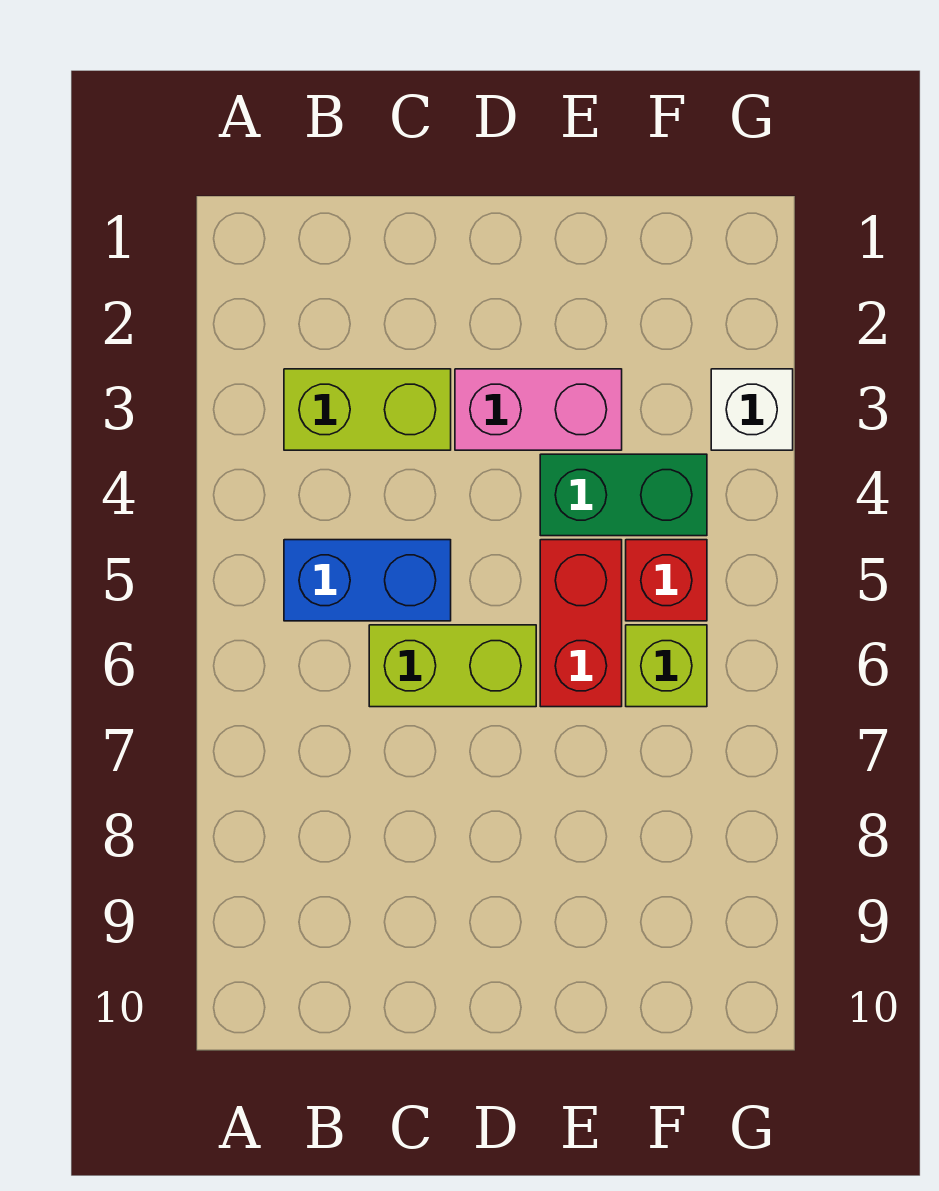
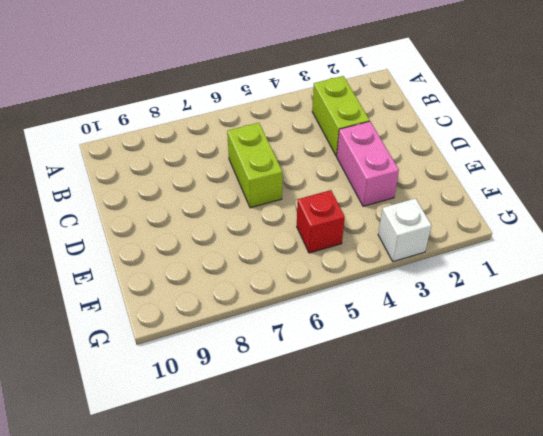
none -> blue 1x2 brick [284,540,451,621]
none -> green 1x2 brick [540,454,707,536]

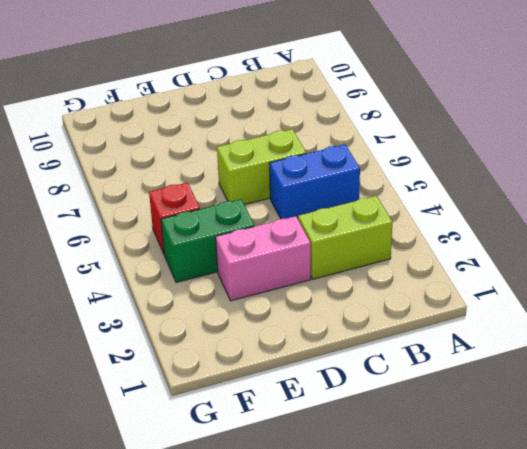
none -> red 1x2 brick [540,540,622,707]
none -> lime 1x1 brick [626,625,707,707]

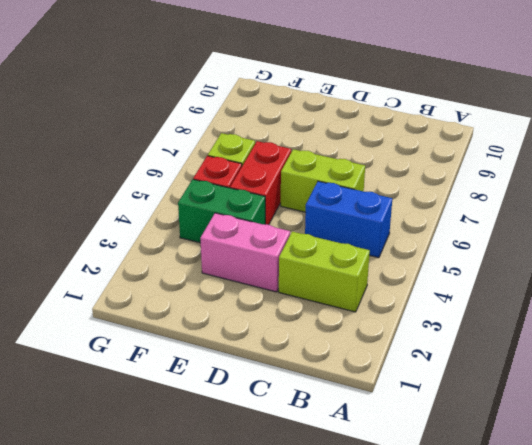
none -> white 1x1 brick [711,369,793,450]

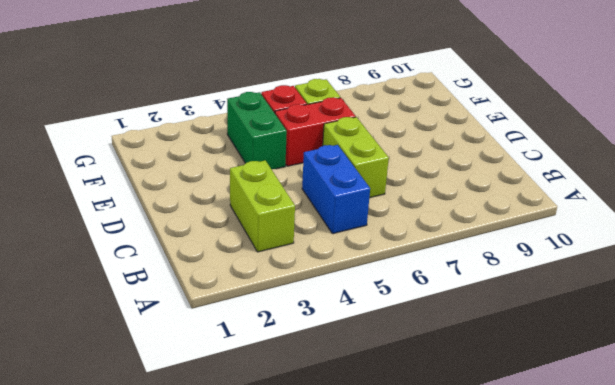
none -> pink 1x2 brick [455,369,622,450]
none -> white 1x1 brick [711,369,793,450]

